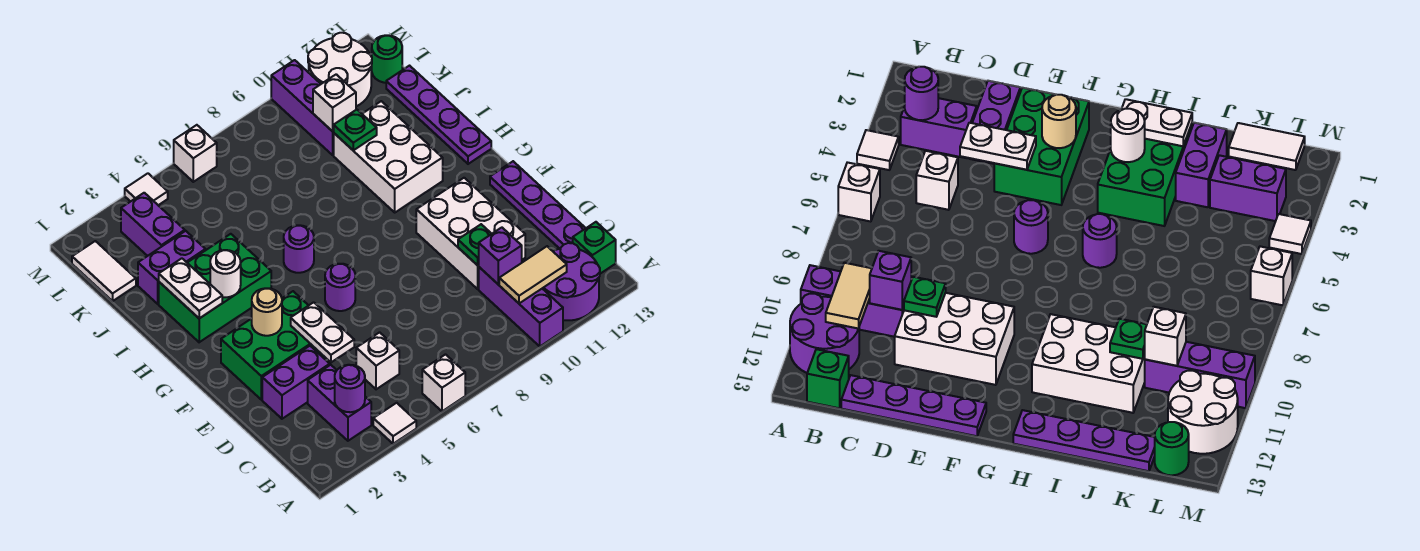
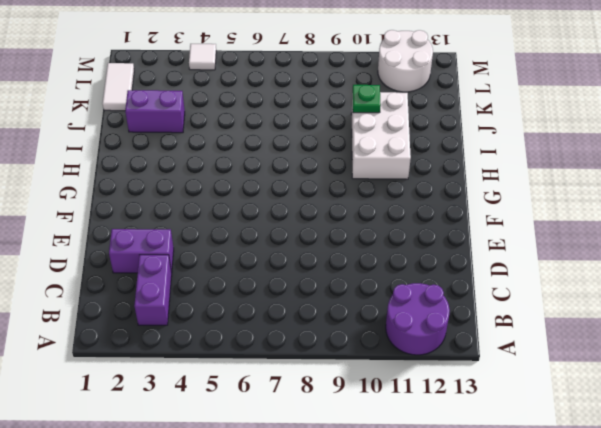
none -> white 1x1 tile [373,403,416,444]
none -> white 1x1 brick [422,355,465,411]
none -> purple 1x3 brick [479,267,563,346]
none -> green 1x1 brick [573,222,616,274]

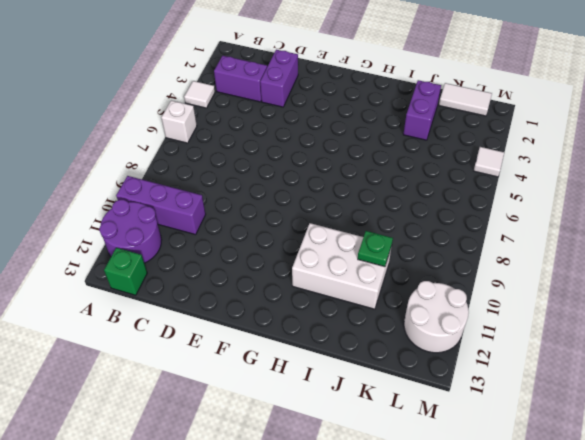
none -> white 1x1 brick [356,332,399,389]
none -> purple 1x4 plate [490,161,586,249]
none -> white 2x3 brick [416,178,525,289]
none -> green 2x3 brick [221,291,325,400]

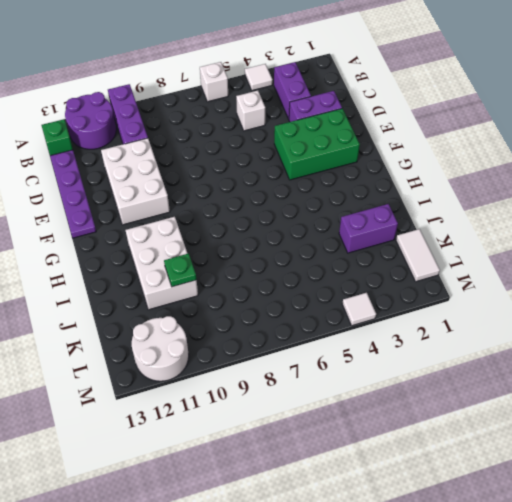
none -> purple 1x1 round brick [325,264,355,311]
none -> green 2x3 brick [159,234,271,342]
none -> purple 1x1 round brick [284,225,314,273]
none -> purple 1x4 plate [386,66,491,164]

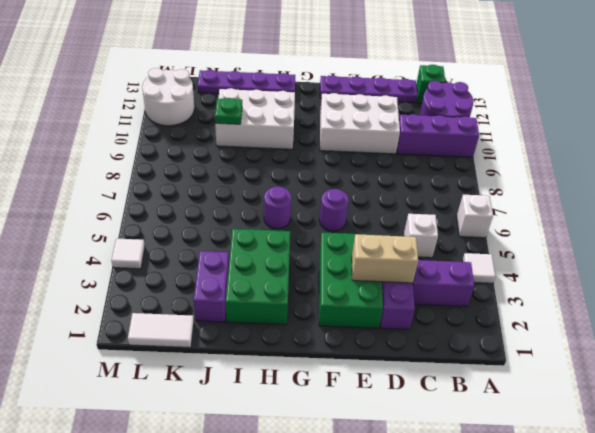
tan 1x2 brick [352,234,418,283] -> none
none -> purple 1x2 brick [121,193,185,256]
none -> purple 1x3 brick [271,60,334,155]
none -> green 1x1 round brick [371,35,402,83]
none -> white 1x1 brick [174,125,217,182]

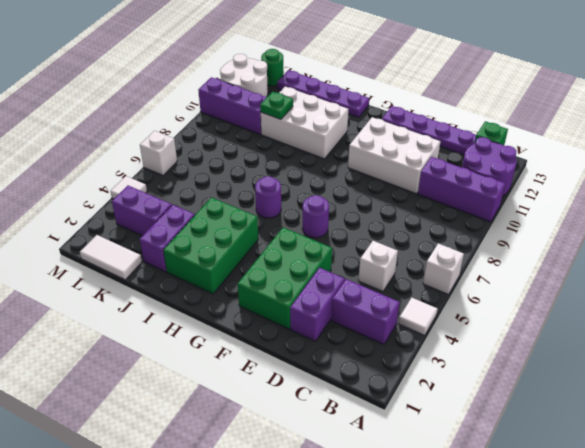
none -> purple 1x1 round brick [335,365,365,412]
none -> tan 1x2 tile [499,246,567,303]
none -> purple 1x1 brick [479,228,522,284]
none -> white 1x2 plate [291,302,354,362]

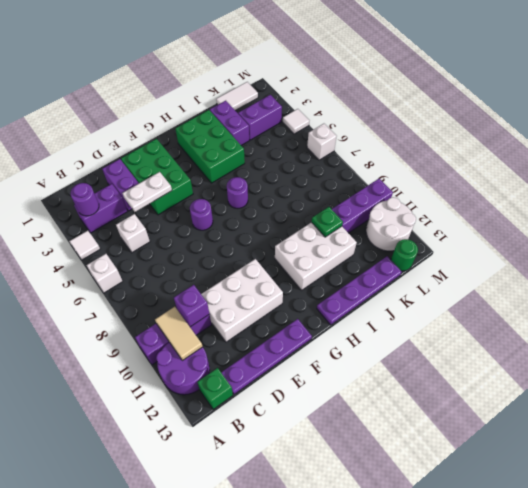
none -> green 1x1 plate [458,224,491,265]
none -> tan 1x1 round brick [252,288,282,336]
none -> white 1x2 plate [159,258,222,318]
none -> white 1x1 round brick [210,250,241,297]

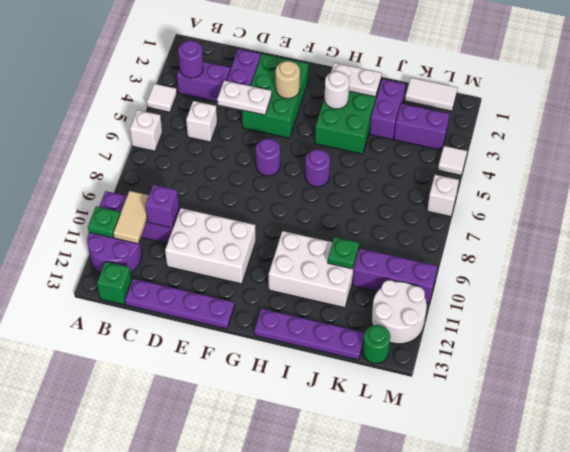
green 1x1 plate [88,206,120,238] -> green 1x1 plate moved to [458,224,491,265]
none -> white 1x1 brick [313,74,356,131]

